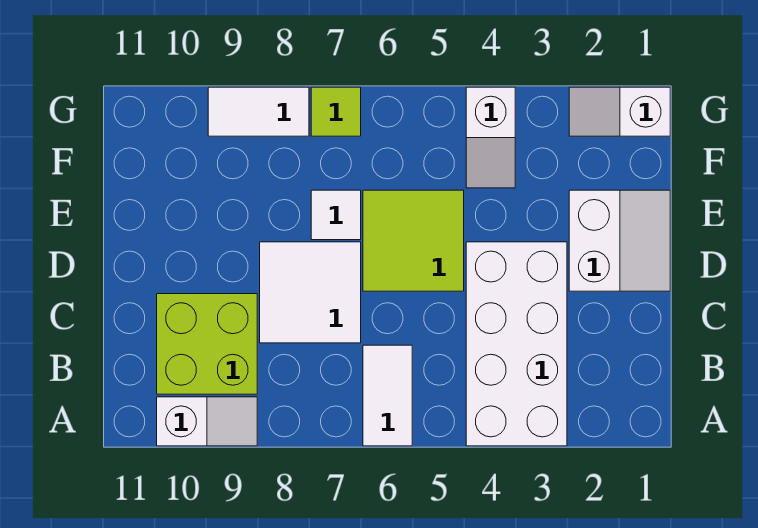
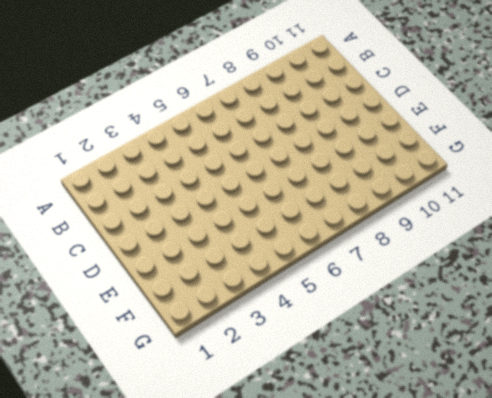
none -> white 2x4 brick [466,242,567,446]
none -> white 1x2 tile [363,345,412,446]
none -> white 1x2 slope [157,397,257,446]

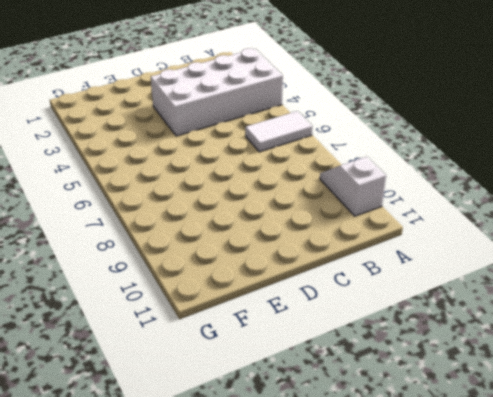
none -> lime 2x2 brick [157,294,257,394]
none -> white 2x2 tile [260,242,361,343]
none -> white 2x2 slope [569,190,670,291]

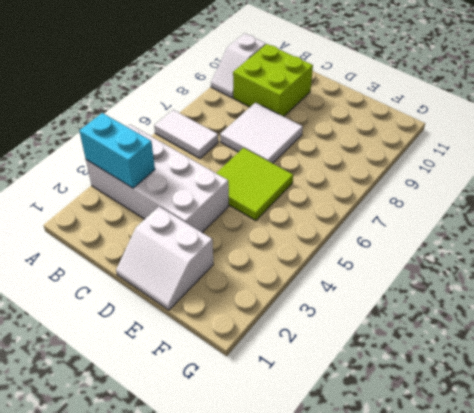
cyan 1x2 brick [79,113,155,188] -> none
none -> white 1x1 tile [311,190,361,240]
none -> white 1x2 slope [466,87,515,188]
none -> white 1x2 slope [569,87,670,136]

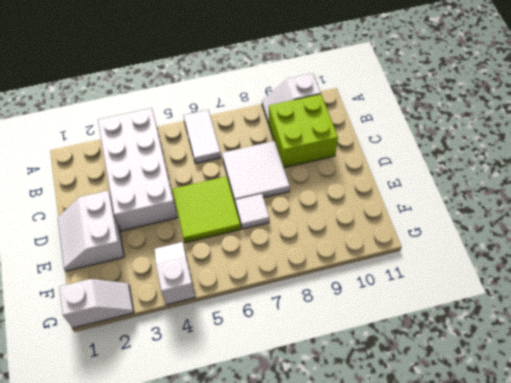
none -> lime 1x1 tile [311,87,361,136]
none -> white 1x2 tile [208,87,309,136]

